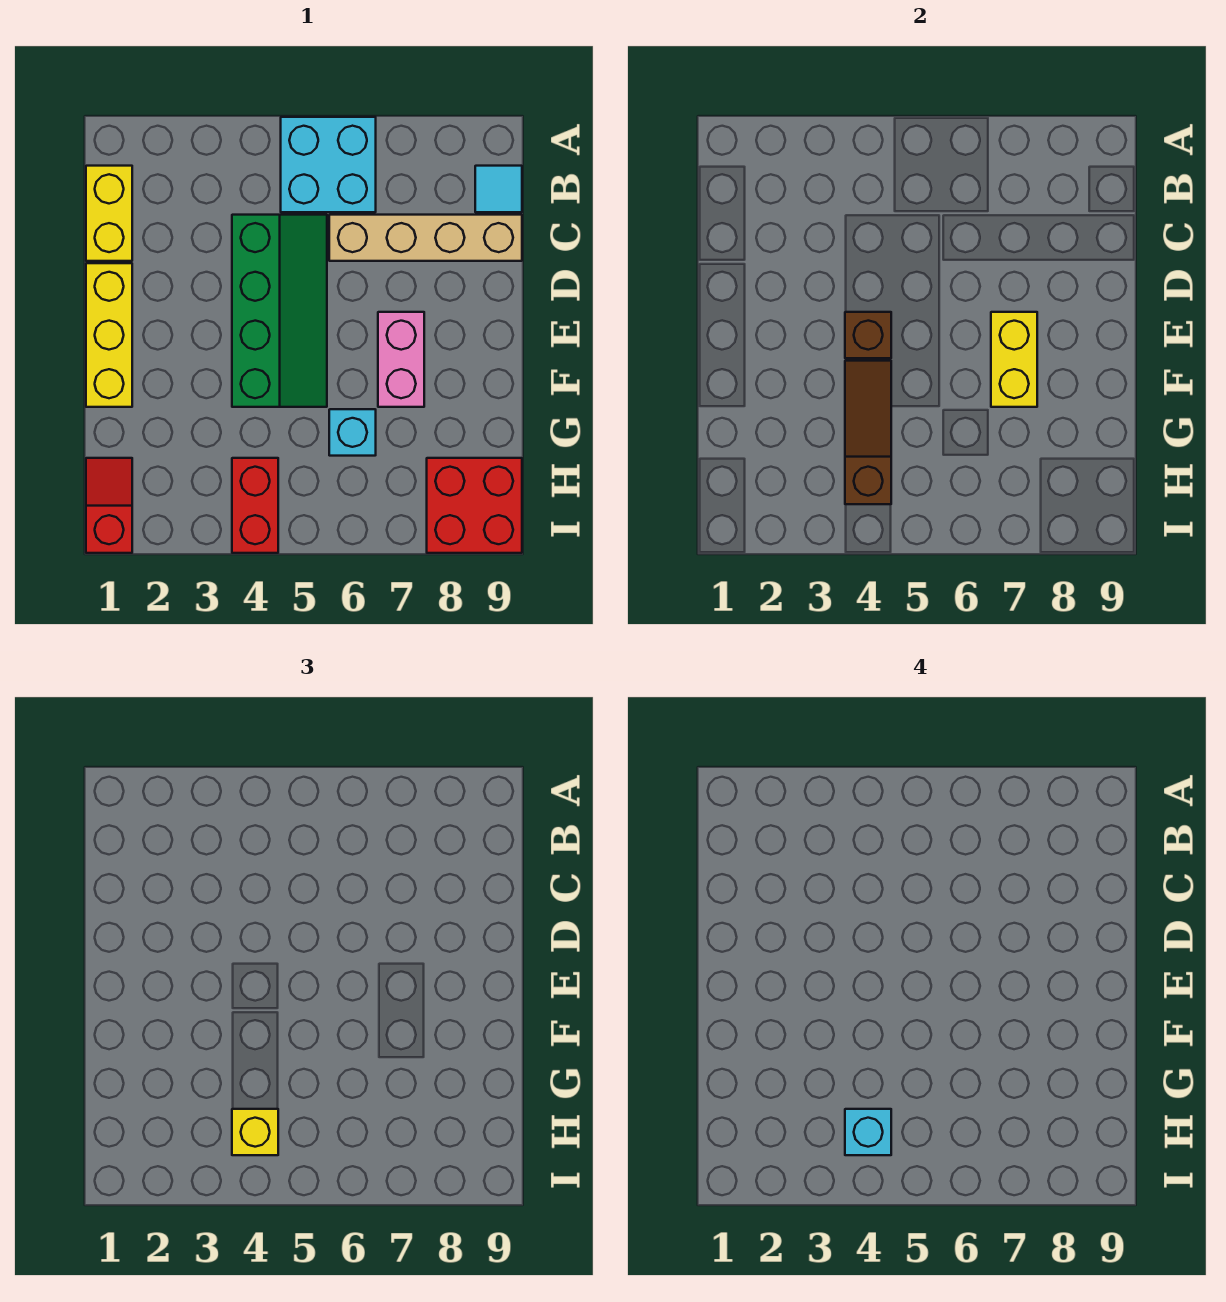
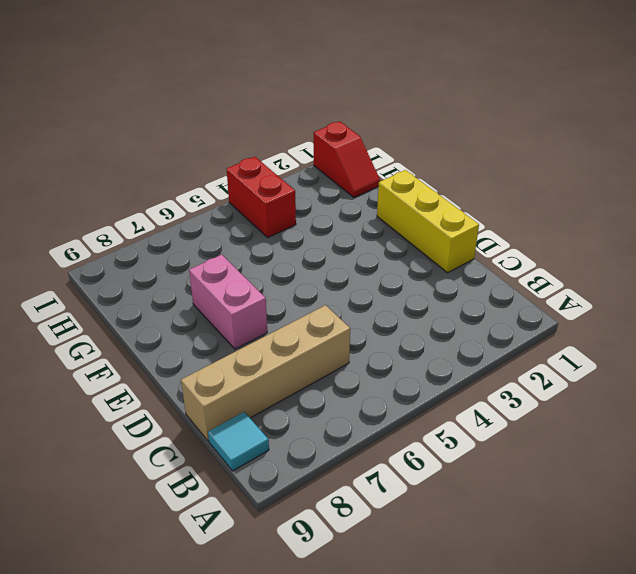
none -> cyan 2x2 brick [281,117,376,212]
none -> yellow 1x2 brick [86,166,132,261]
none -> green 2x4 slope [232,215,327,407]

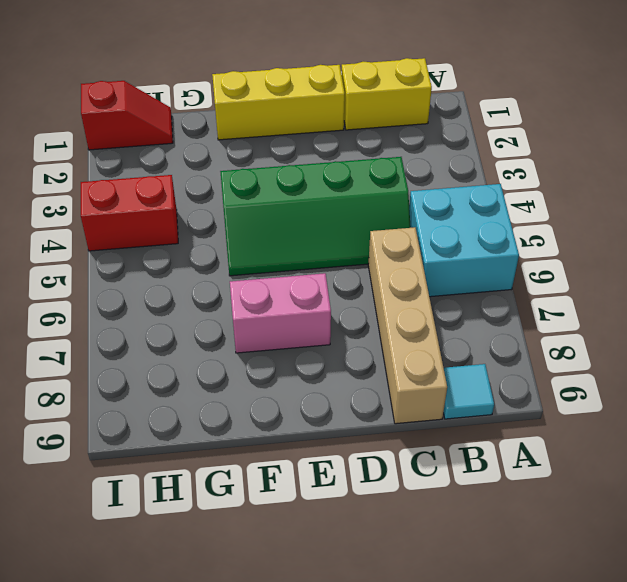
none -> cyan 1x1 brick [329,409,376,456]
none -> red 2x2 brick [427,458,522,553]
none -> brown 1x1 brick [845,312,891,358]

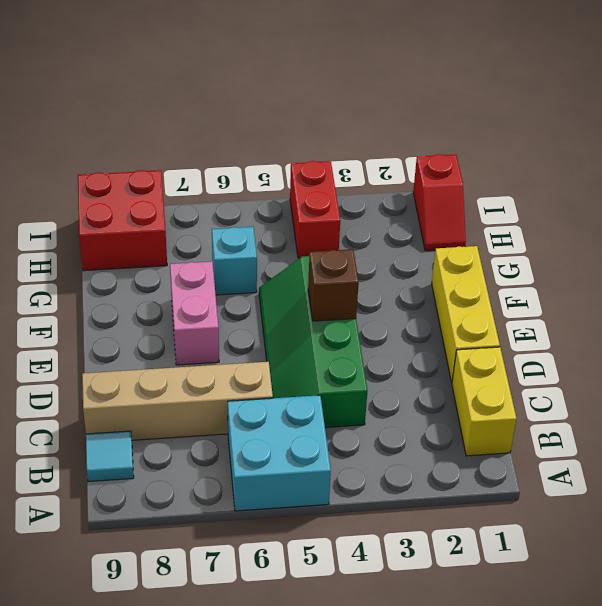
none -> yellow 1x2 brick [991,312,1037,407]
none -> brown 1x3 slope [845,361,891,504]
none -> yellow 1x1 brick [232,1109,278,1155]

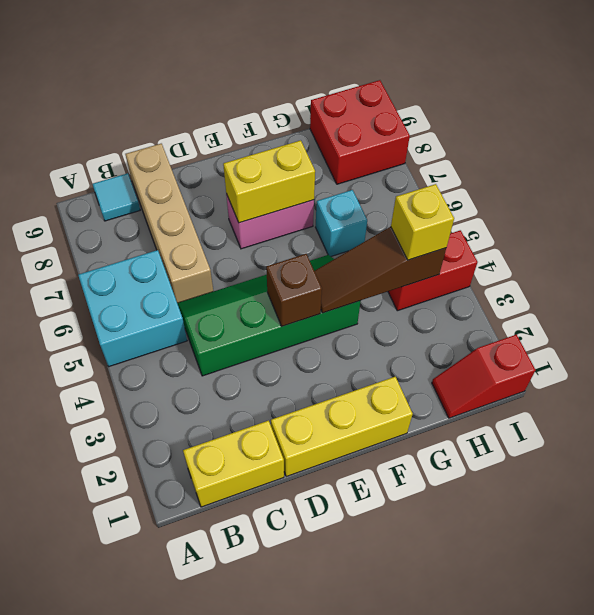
none -> cyan 1x1 brick [845,1109,891,1155]

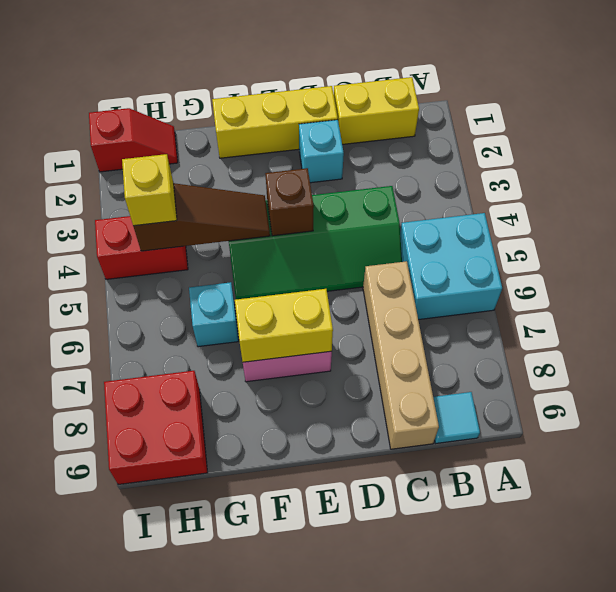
cyan 1x1 brick [299,120,344,183] -> cyan 1x1 brick moved to [845,1109,891,1155]

